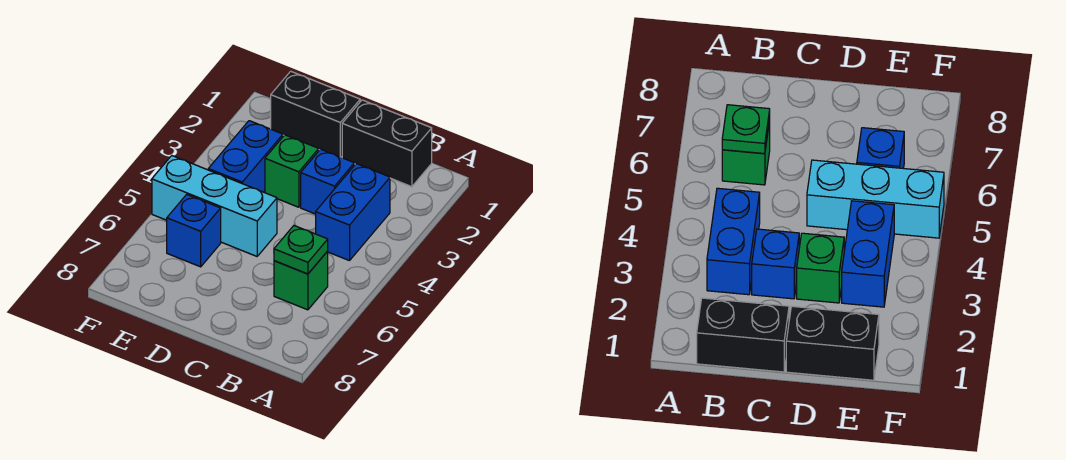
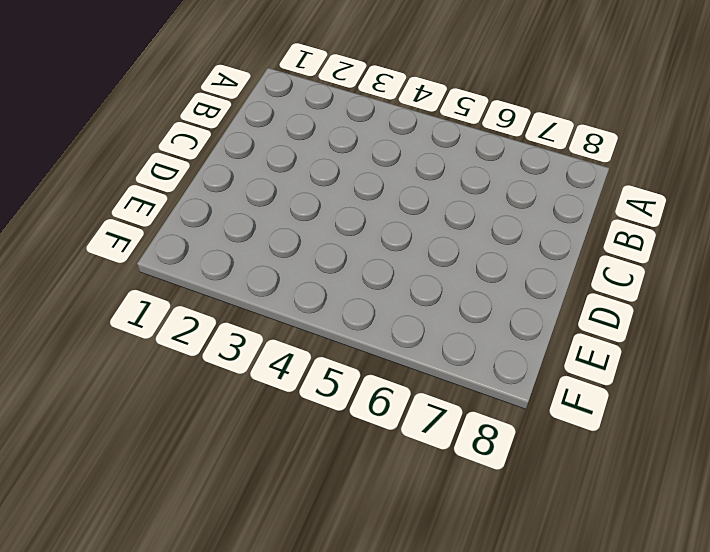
none -> black 1x2 brick [342,100,432,187]
none -> blue 1x2 brick [316,164,390,261]

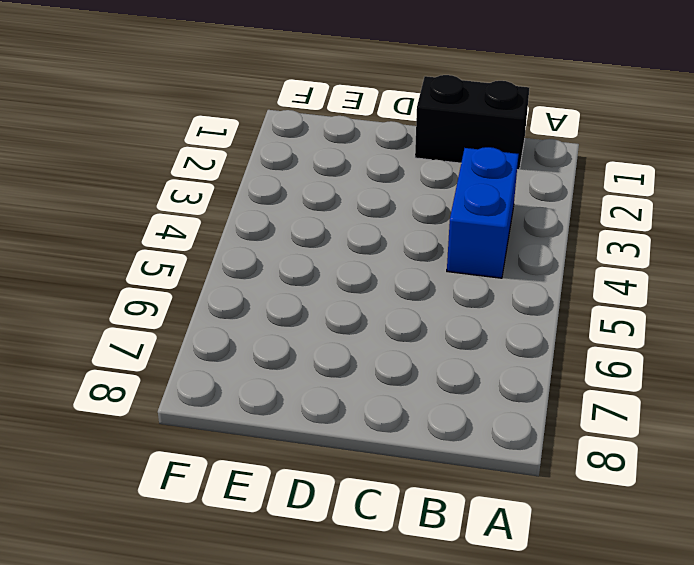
none -> green 1x1 brick [274,251,328,310]
none -> blue 1x1 brick [301,149,354,214]

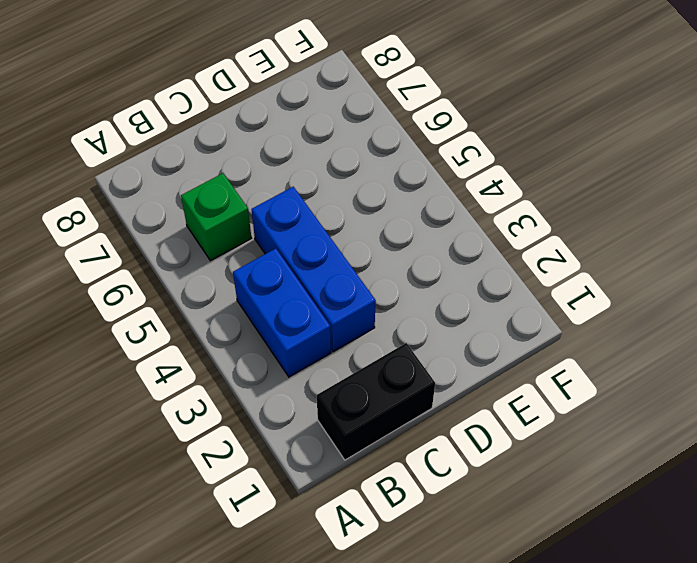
blue 1x3 brick [252,187,376,352] -> blue 1x1 brick [301,149,354,214]
none -> black 1x2 brick [271,71,360,157]
none -> green 1x1 brick [265,135,319,207]

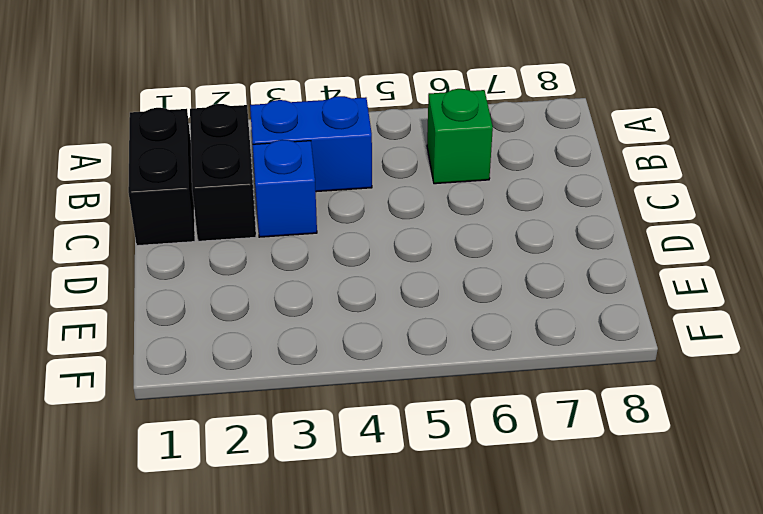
black 1x2 brick [190,104,256,241] -> black 1x2 brick moved to [271,71,360,157]
none -> green 1x1 brick [265,135,319,207]
none -> cyan 1x3 brick [152,156,277,256]

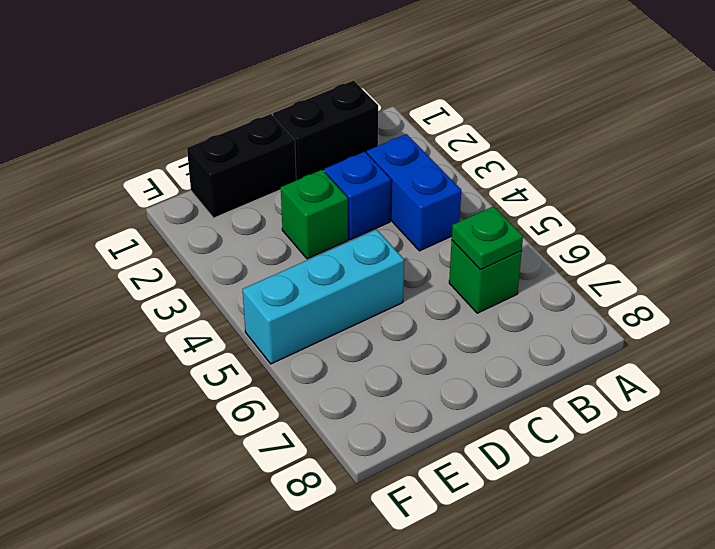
none -> blue 1x2 brick [208,121,283,192]
none -> blue 1x1 brick [167,194,221,267]

